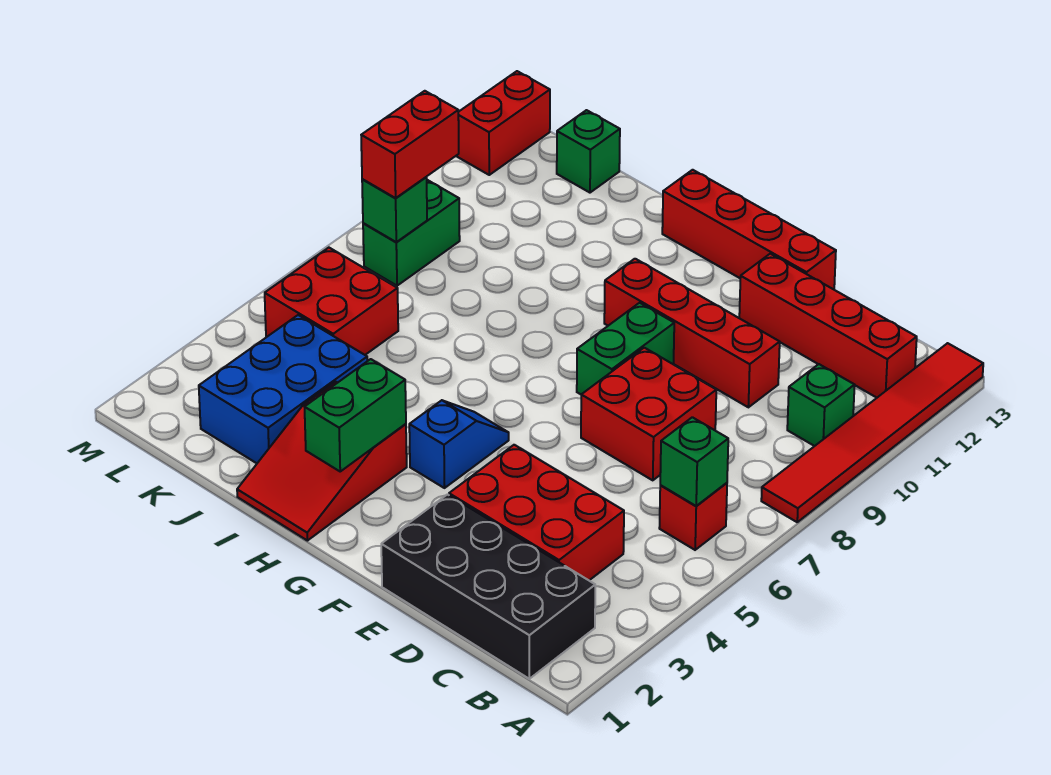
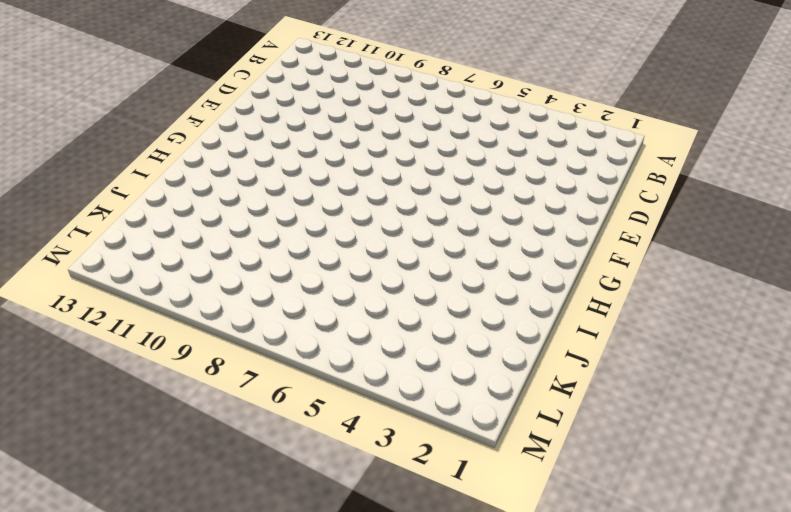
none -> red 1x6 tile [761,343,983,522]
none -> black 2x4 brick [381,495,595,679]
none -> red 1x1 brick [659,483,727,550]

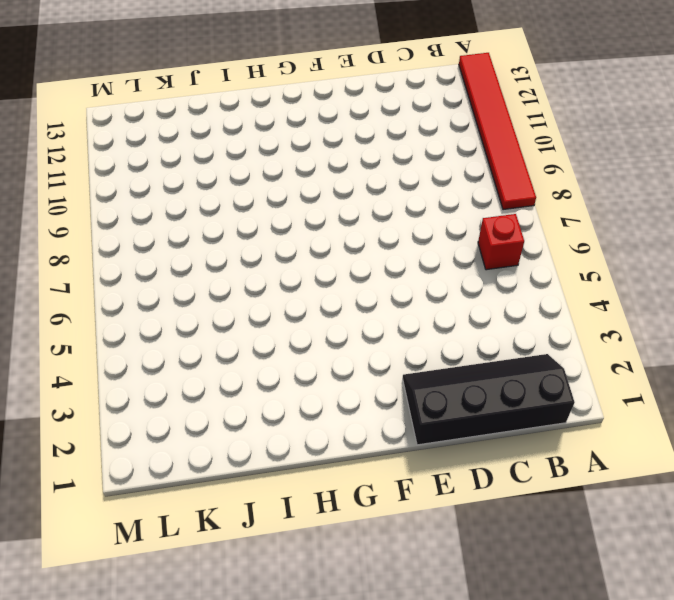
black 2x4 slope [403,354,575,445] -> black 2x4 brick [381,495,595,679]
none -> green 1x1 brick [787,364,855,446]
none -> red 1x4 brick [739,254,917,398]
none -> red 2x3 brick [449,445,624,580]

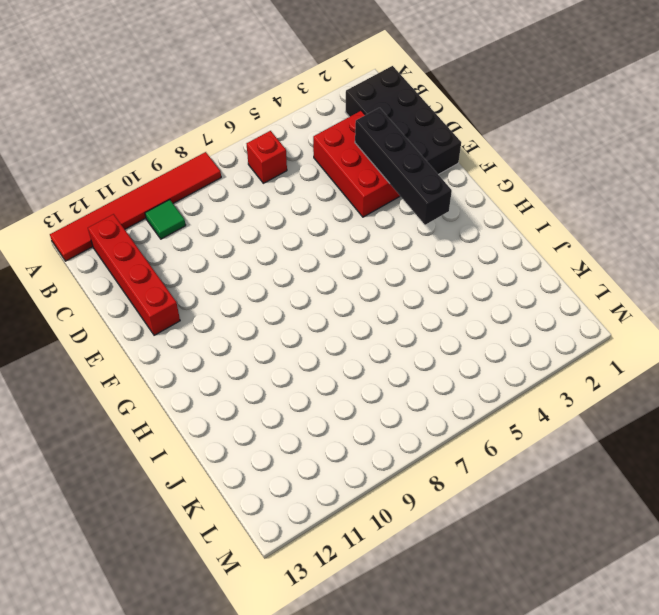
green 1x1 tile [145,200,186,239] -> green 1x1 brick [787,364,855,446]
black 1x4 brick [355,108,452,225] -> none
none -> red 2x2 brick [581,348,716,480]
none -> red 1x4 brick [604,259,780,407]
none -> red 1x4 brick [662,170,836,289]

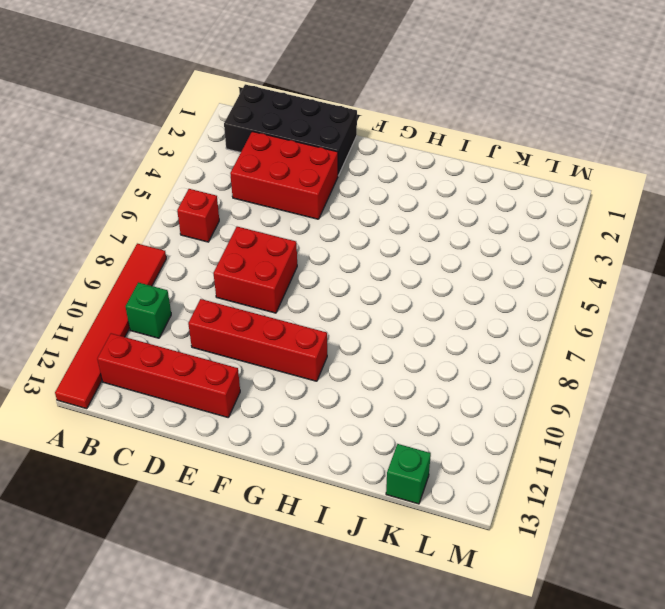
none -> red 1x4 brick [662,170,836,289]
none -> green 1x2 brick [577,303,674,394]
none -> blue 1x2 slope [409,400,509,488]

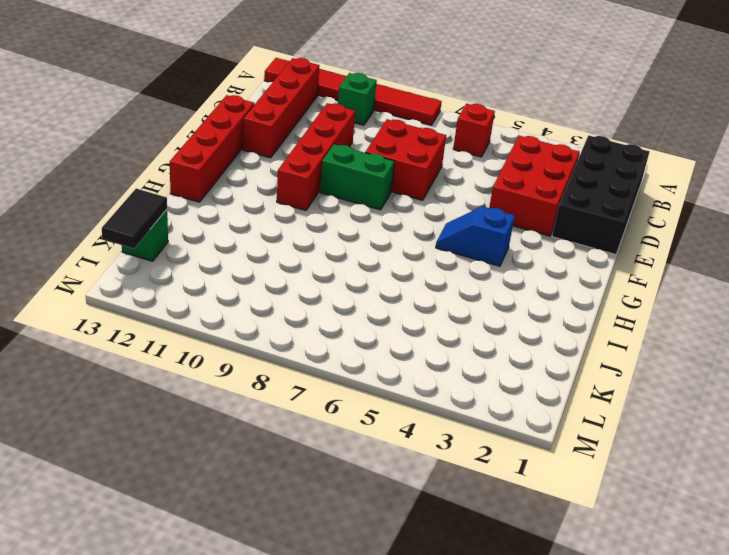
black 1x2 tile [102,189,167,249] -> none
none -> red 2x3 slope [237,382,407,541]
none -> blue 2x3 brick [199,315,367,463]
none -> red 2x2 brick [265,248,398,355]

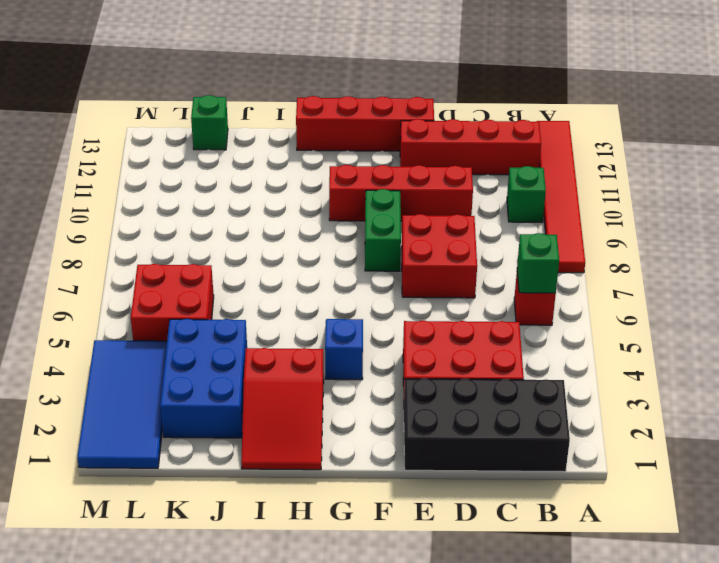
blue 2x4 tile [77,340,167,468] -> none
none -> green 1x2 brick [363,180,460,286]
none -> red 1x2 brick [456,71,550,175]
none -> green 1x2 brick [305,359,406,471]

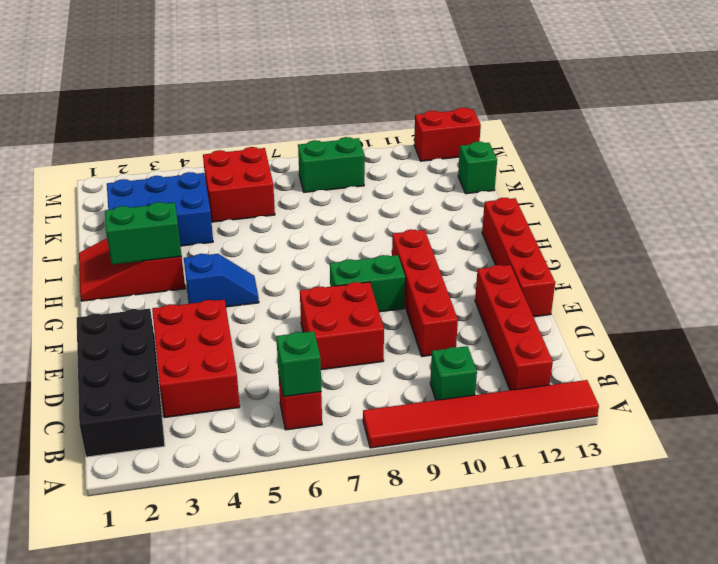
none -> green 1x1 brick [362,177,427,242]
none -> red 1x2 brick [361,91,459,198]

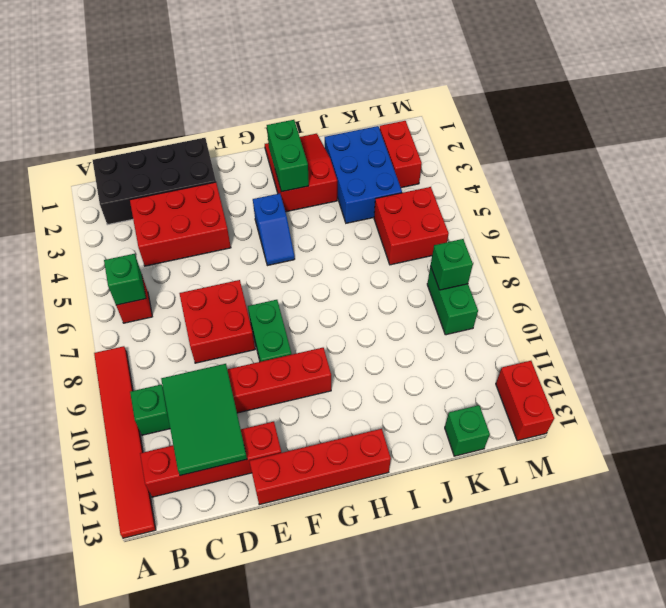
green 2x3 tile [161,364,247,476] -> none
red 1x2 brick [379,121,422,188] -> red 1x2 brick moved to [361,91,459,198]

